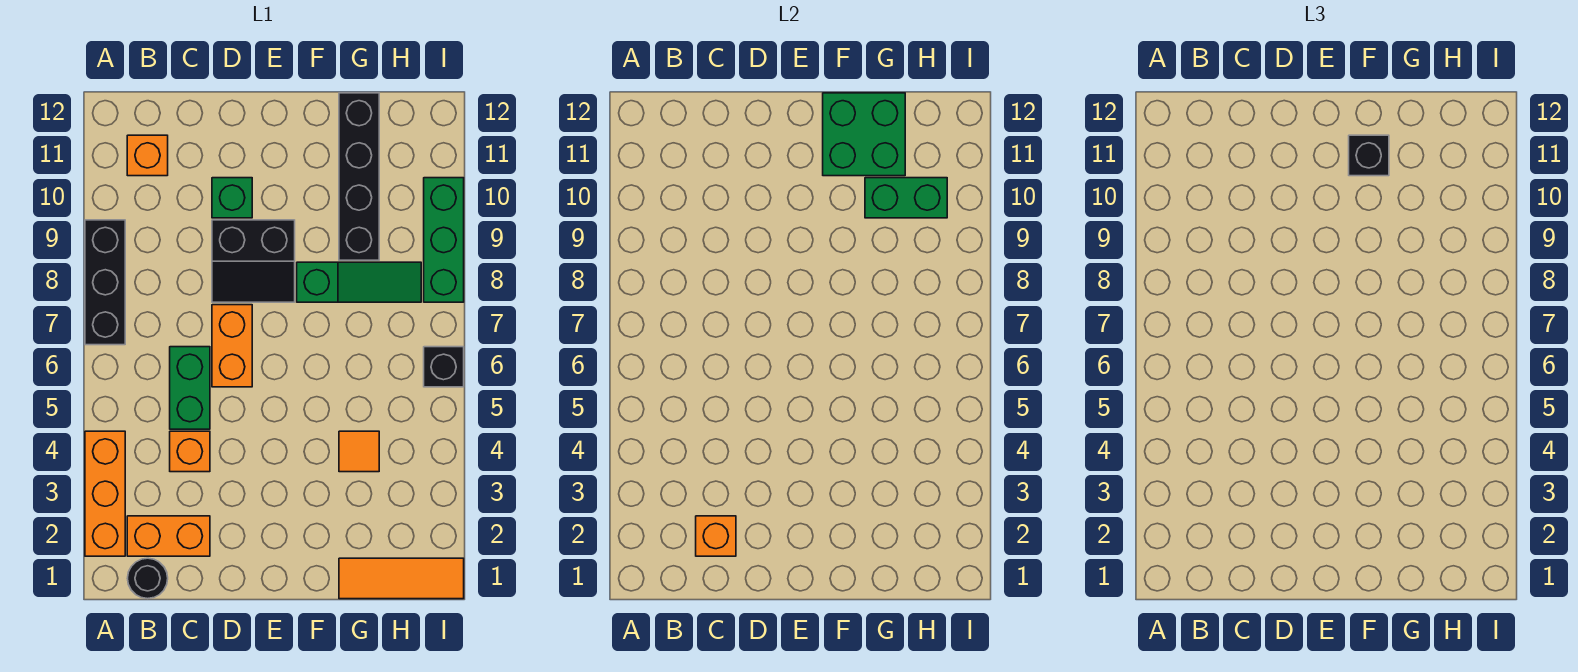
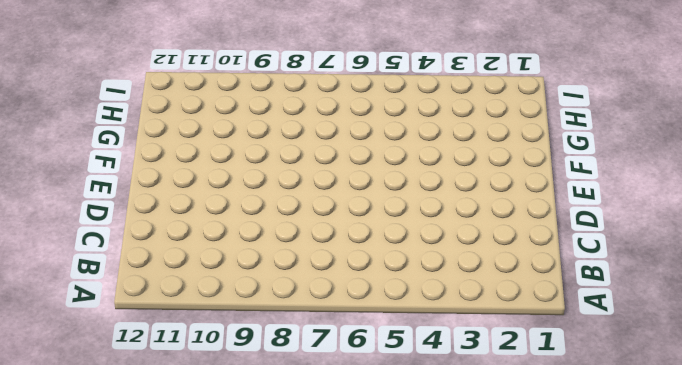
none -> orange 1x3 brick [85,431,125,556]
none -> black 1x3 brick [85,220,125,345]
none -> black 1x1 round brick [127,558,168,599]

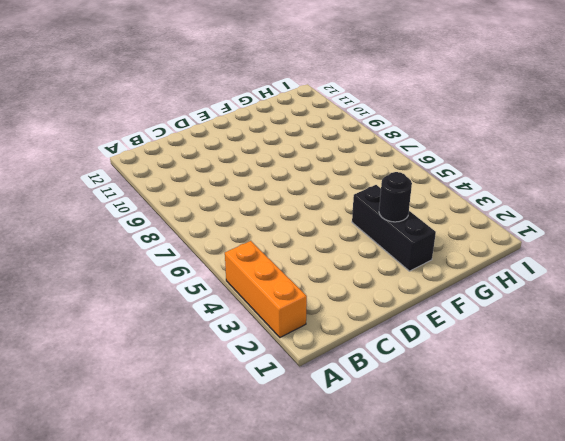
black 1x3 brick [352,185,436,271] -> black 1x3 brick moved to [85,220,125,345]
black 1x1 round brick [379,172,412,222] -> black 1x1 round brick moved to [127,558,168,599]
none -> orange 1x2 brick [127,516,210,556]
none -> orange 1x1 brick [127,135,168,176]
none -> orange 1x1 brick [170,431,210,472]

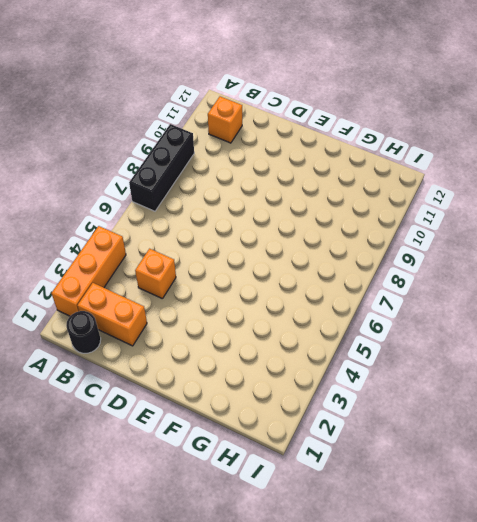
none -> green 1x2 brick [170,347,210,429]
none -> orange 1x2 brick [212,305,252,387]
none -> black 2x2 slope [212,220,295,302]

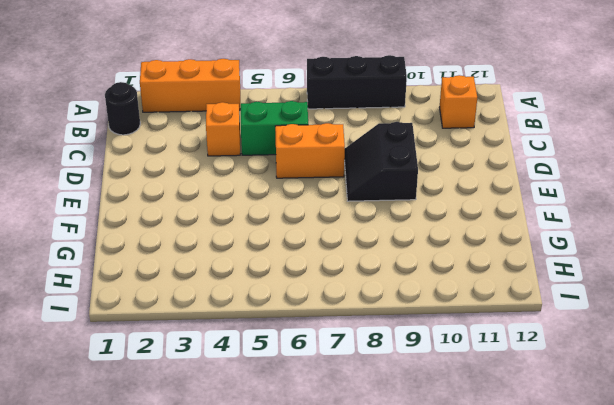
none -> orange 1x2 brick [127,516,210,556]
none -> green 1x1 brick [212,178,252,218]
none -> green 1x3 slope [297,262,421,302]

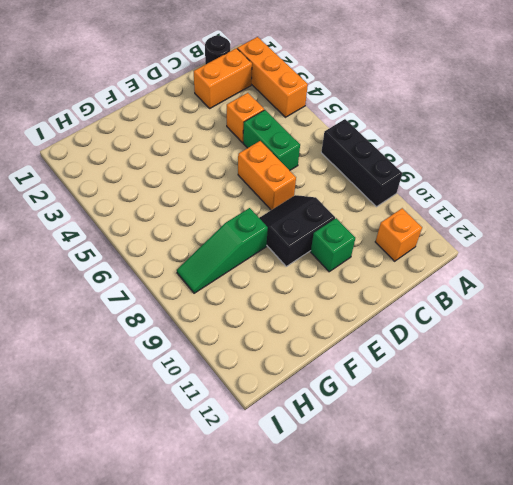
none -> orange 1x3 tile [339,558,464,599]
none -> orange 1x1 tile [339,431,379,472]
none -> black 1x4 brick [339,93,379,260]

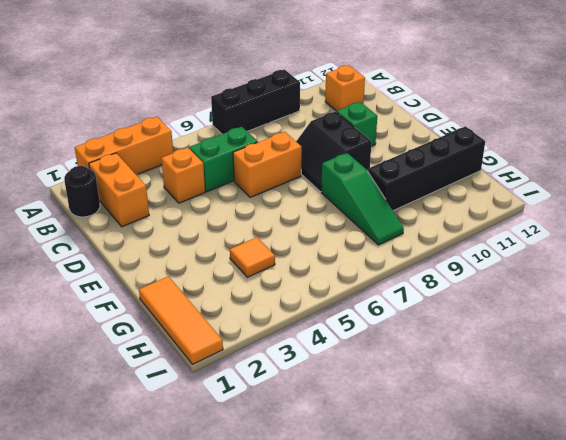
none -> black 1x1 brick [424,347,464,387]
none -> green 1x3 brick [424,178,464,302]
none -> orange 1x1 brick [696,516,736,556]

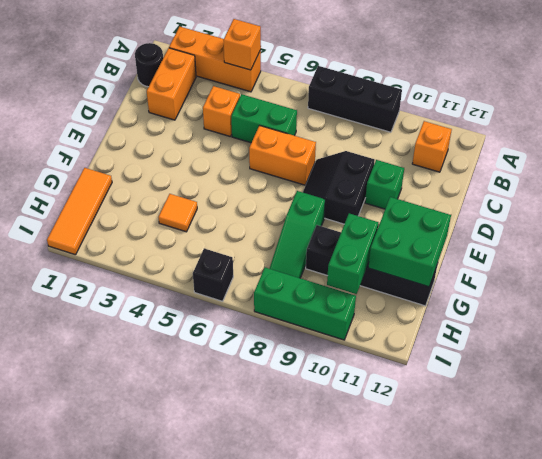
orange 1x1 brick [223,19,261,70] -> orange 1x1 brick moved to [696,516,736,556]
none -> black 1x1 brick [1349,135,1389,176]

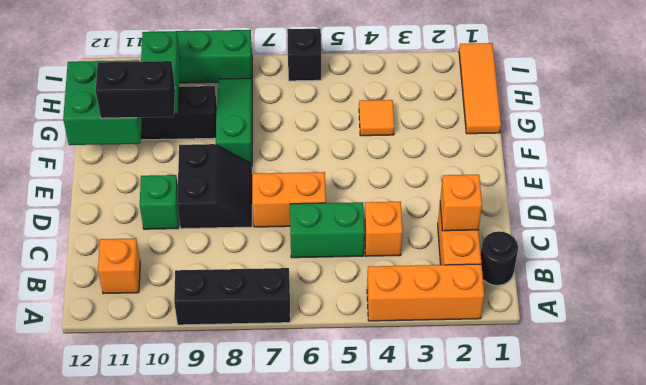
black 1x2 brick [96,61,175,118] -> black 1x1 brick [1349,135,1389,176]

